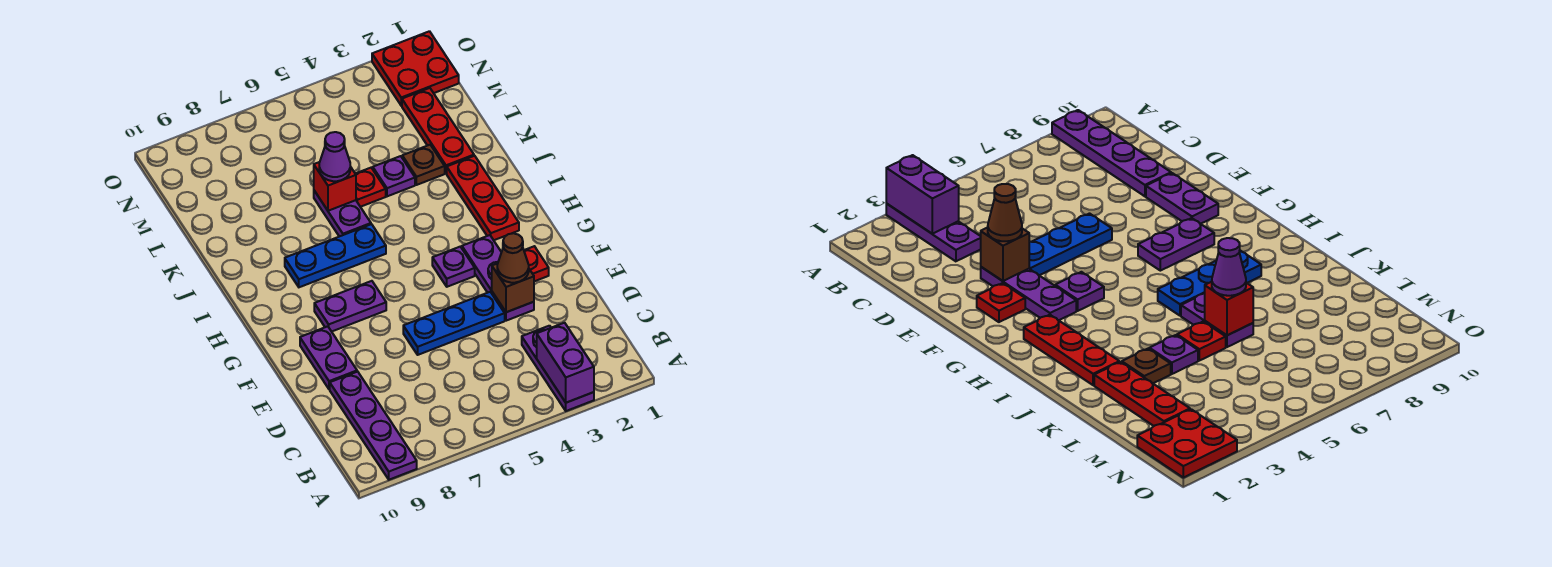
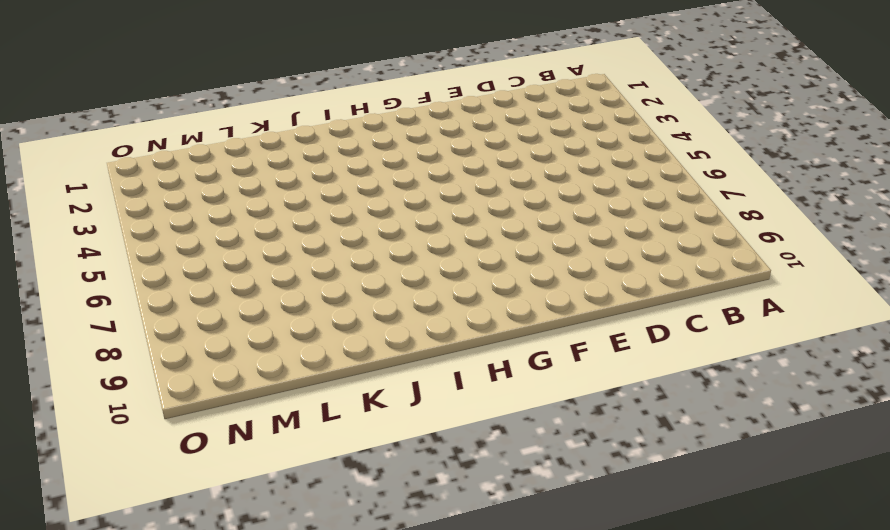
none -> purple 1x3 plate [522,326,594,411]
none -> purple 1x4 plate [330,372,417,480]
none -> purple 1x3 plate [462,235,534,321]

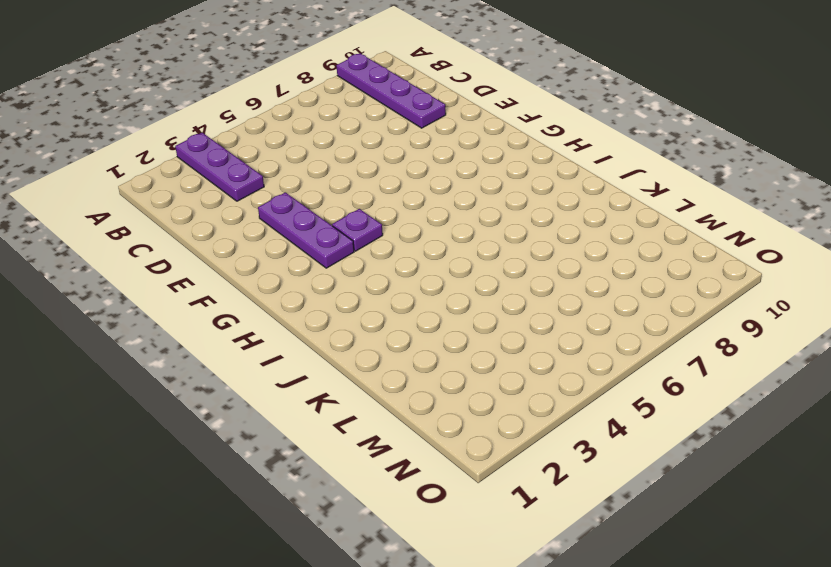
none -> blue 1x3 plate [403,292,505,355]
none -> purple 1x2 plate [300,326,357,389]
none -> red 1x1 plate [524,246,549,281]

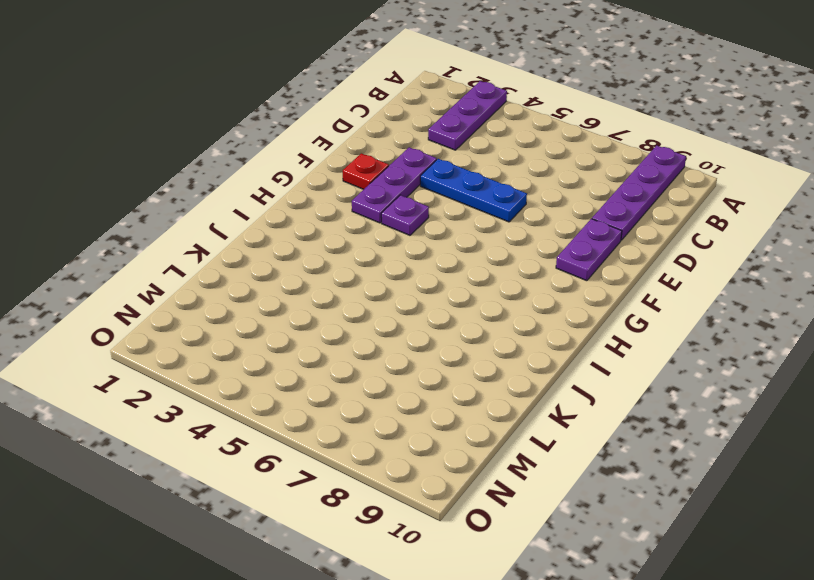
none -> purple 1x2 plate [314,281,386,332]
none -> red 1x3 plate [447,156,519,240]
none -> blue 1x3 plate [285,224,386,287]

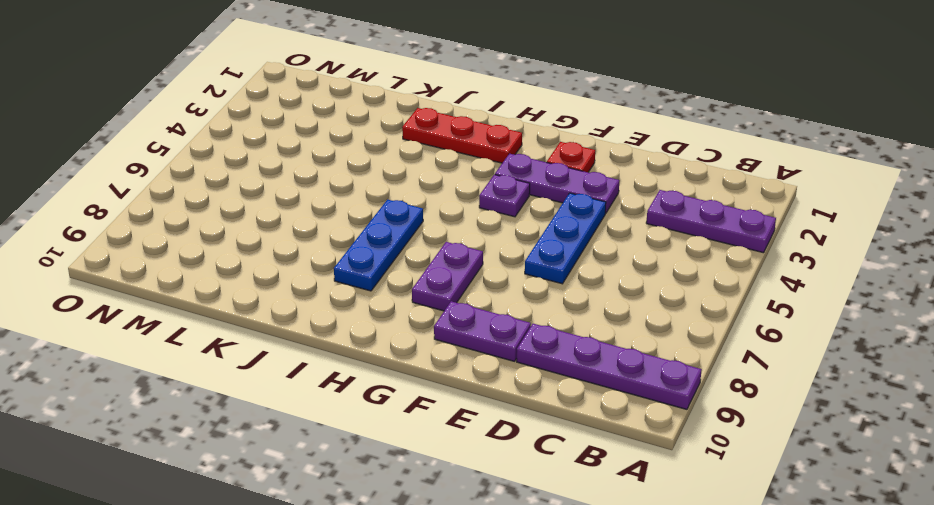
none -> purple 1x2 plate [314,191,371,237]
none -> red 1x3 plate [402,88,474,174]
none -> brown 1x1 plate [402,145,445,185]

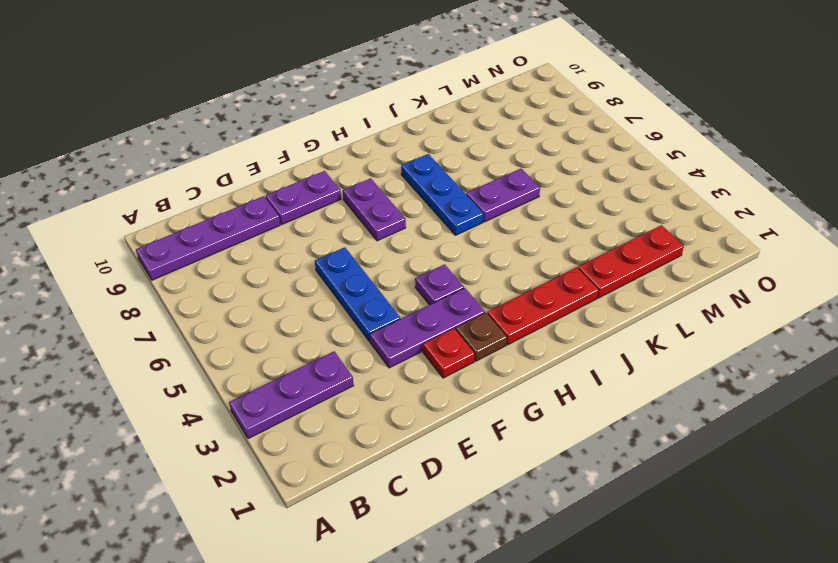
brown 1x1 plate [456,313,507,361] -> brown 1x1 plate moved to [402,145,445,185]
none -> purple 1x1 plate [373,156,415,196]
none -> red 1x1 plate [356,168,386,207]
none -> red 2x2 plate [372,31,459,106]

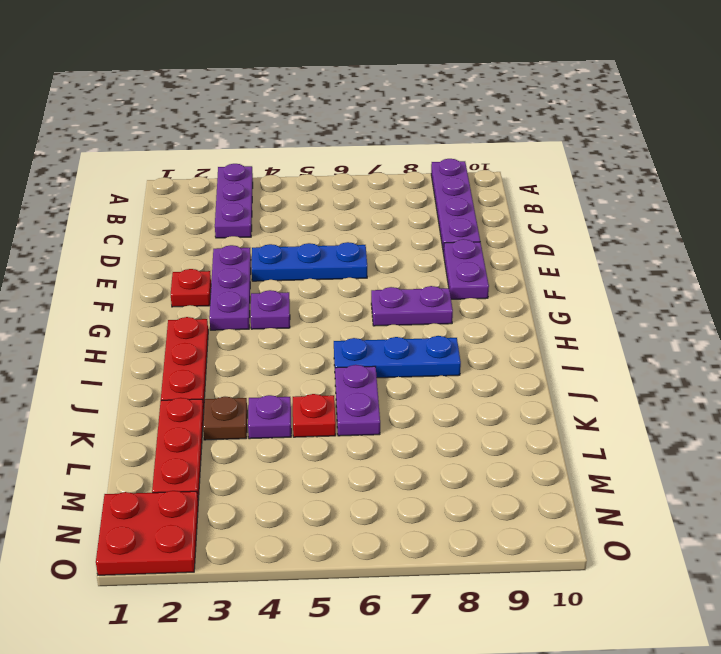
none -> purple 1x2 brick [537,323,594,403]
none -> brown 1x1 brick [492,264,534,312]
none -> red 1x1 brick [314,162,356,211]

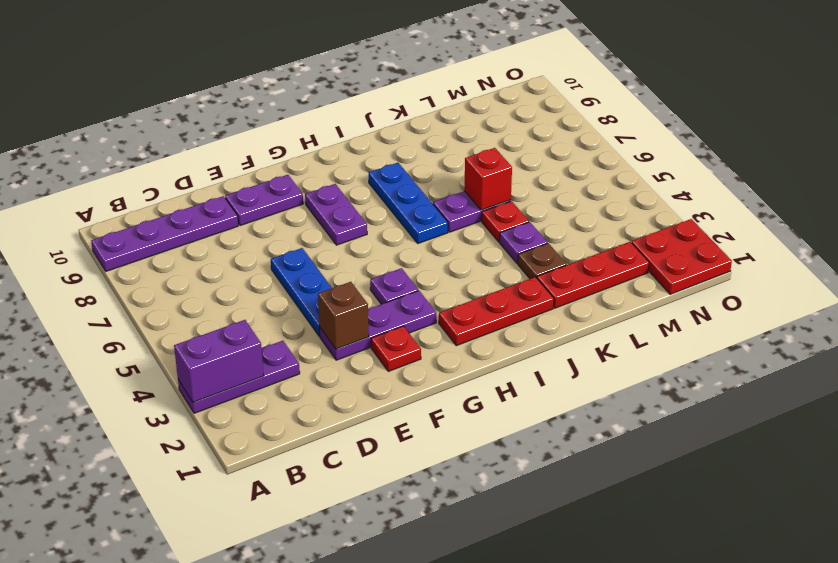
none -> brown 1x1 cone [497,233,529,283]
none -> purple 1x1 cone [319,132,350,181]

